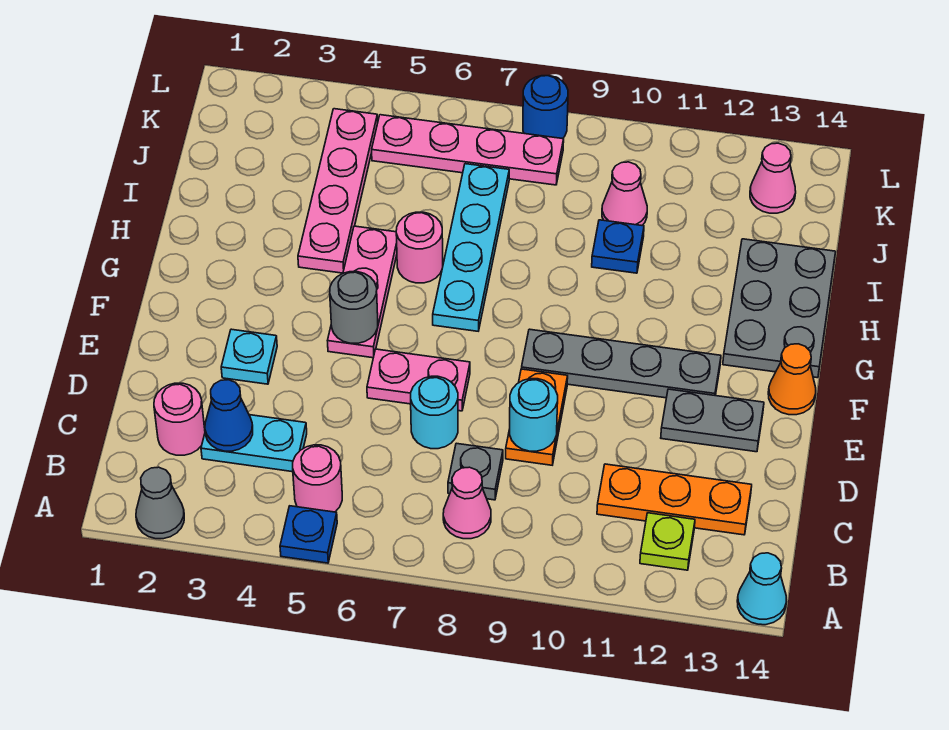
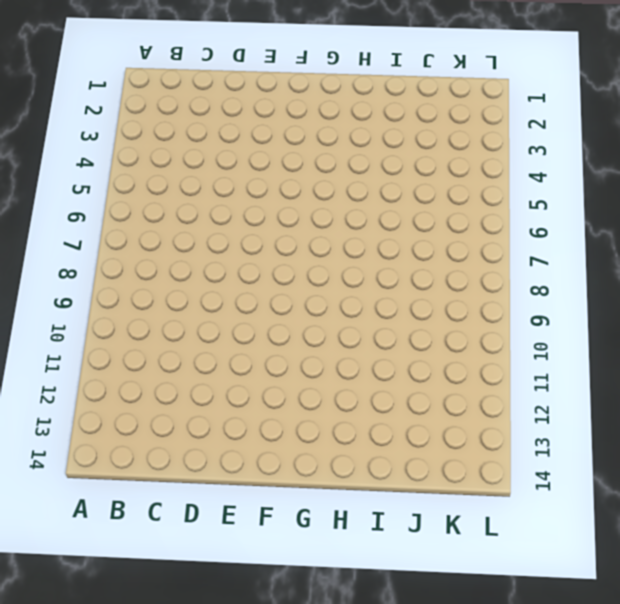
none -> grey 1x1 cone [136,467,184,539]
none -> blue 1x1 plate [280,506,337,563]
none -> cyan 1x1 cone [737,553,786,625]
none -> pink 1x1 round brick [293,445,342,512]

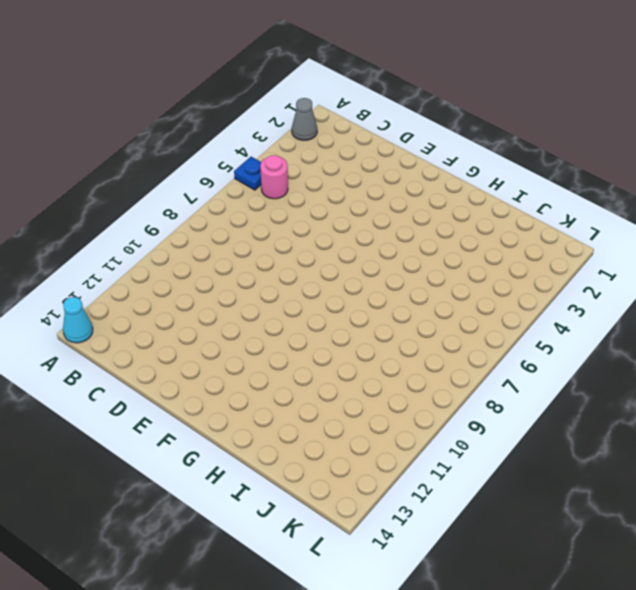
none -> pink 1x1 cone [443,467,491,539]
none -> lime 1x1 plate [640,513,695,570]
none -> pink 1x1 round brick [154,383,205,455]
none -> cyan 1x2 plate [201,415,307,472]

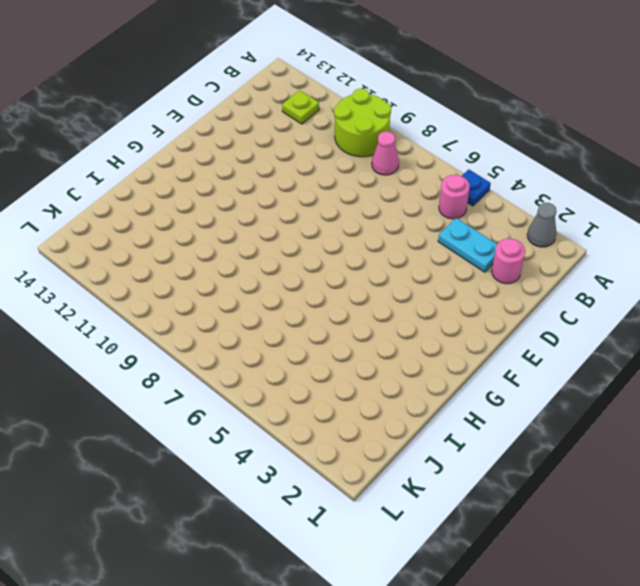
lime 2x2 round brick [334,89,391,157] -> none
none -> cyan 1x1 cone [737,553,786,625]
none -> grey 1x1 plate [448,443,503,500]
none -> orange 1x3 plate [597,464,752,535]
none -> cyan 1x1 round brick [411,376,458,449]

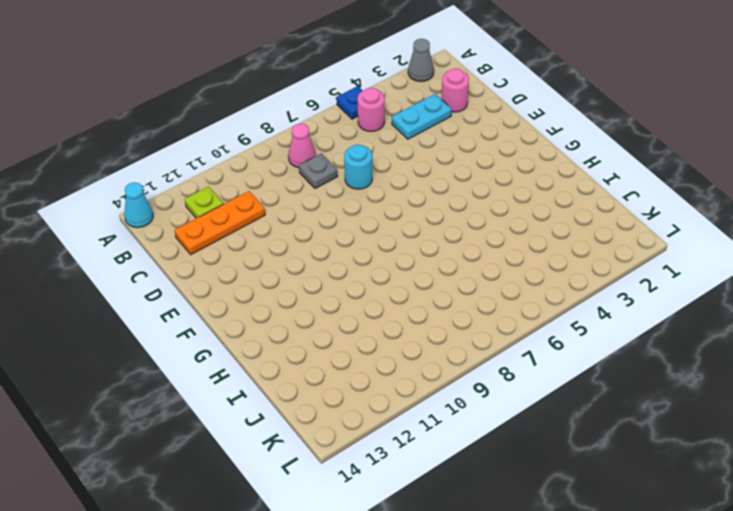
none -> orange 1x2 plate [506,369,568,465]
none -> cyan 1x1 plate [221,329,277,384]
none -> pink 1x2 plate [367,349,470,411]
none -> grey 1x2 plate [661,389,764,452]

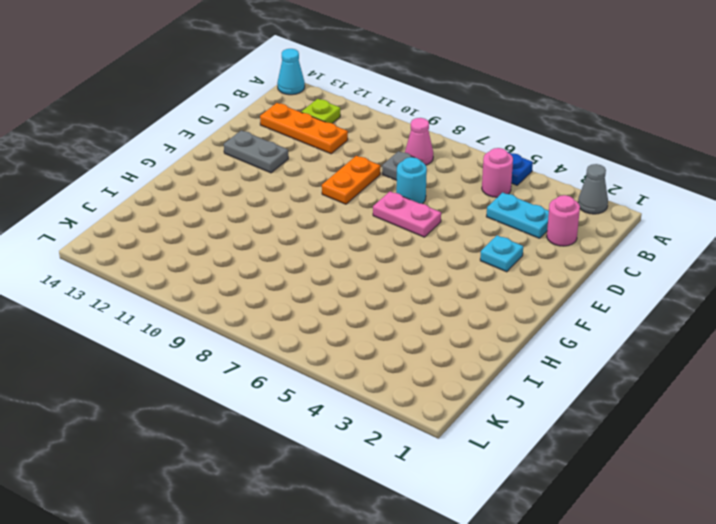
none -> pink 1x3 plate [328,226,397,358]
none -> grey 1x4 plate [522,329,721,398]
none -> orange 1x1 cone [768,344,816,415]
none -> cyan 1x4 plate [433,164,509,331]

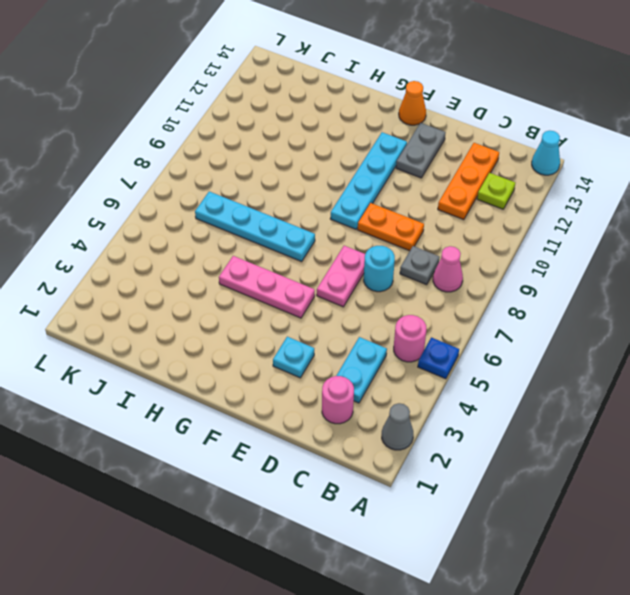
cyan 1x4 plate [330,132,407,229] -> grey 1x4 plate [522,329,721,398]
none -> grey 2x3 plate [723,239,835,378]
none -> pink 1x4 plate [298,109,378,273]
none -> pink 1x1 round brick [396,212,443,283]
none -> blue 1x1 plate [592,220,644,273]

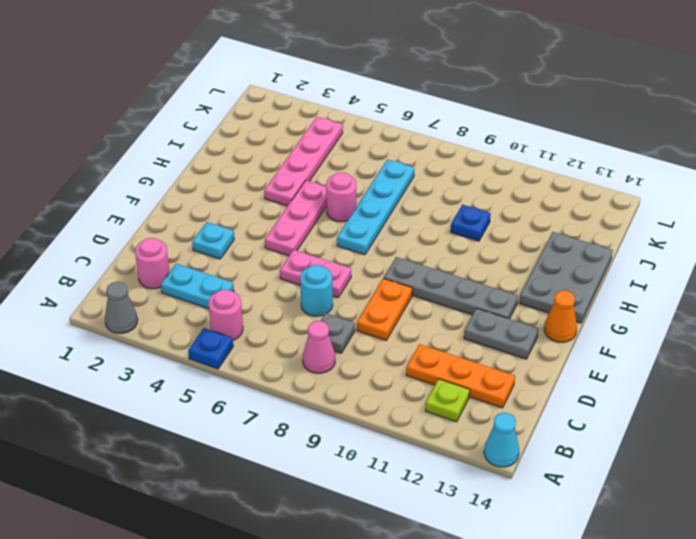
none -> pink 1x1 cone [602,162,647,225]
none -> pink 1x4 plate [372,115,564,185]
none -> pink 1x1 cone [750,143,796,213]
none -> blue 1x1 round brick [523,76,568,139]

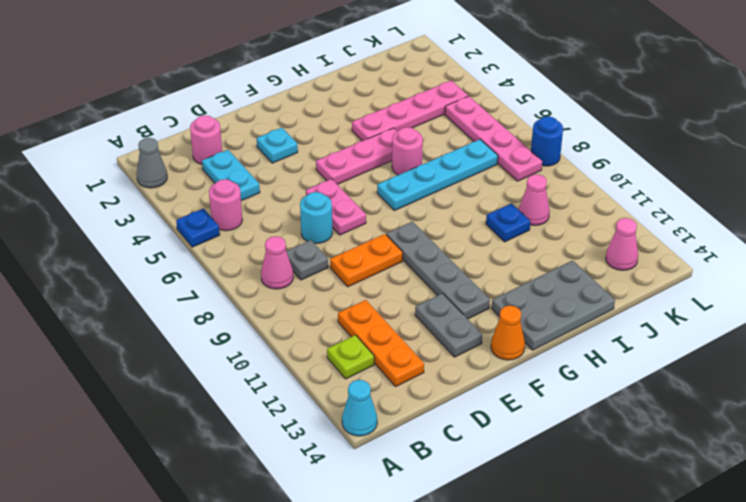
none -> blue 1x1 cone [205,380,253,451]
none -> cyan 1x1 round brick [510,379,558,451]
none -> grey 1x1 round brick [330,272,378,343]

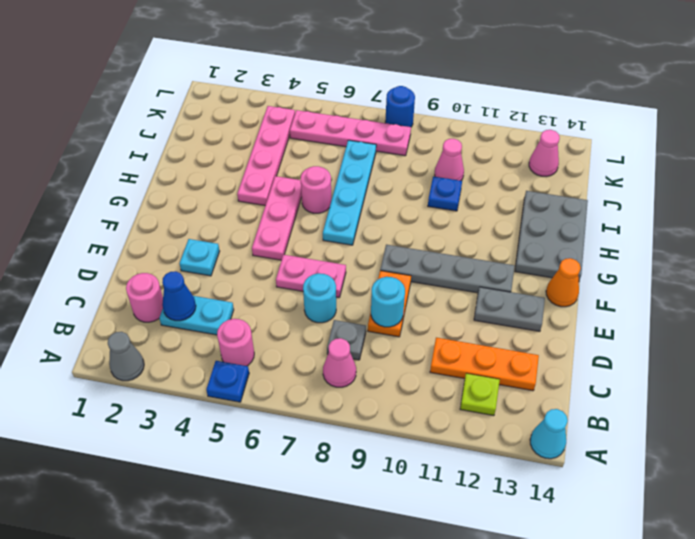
none -> grey 1x1 round brick [330,272,378,343]

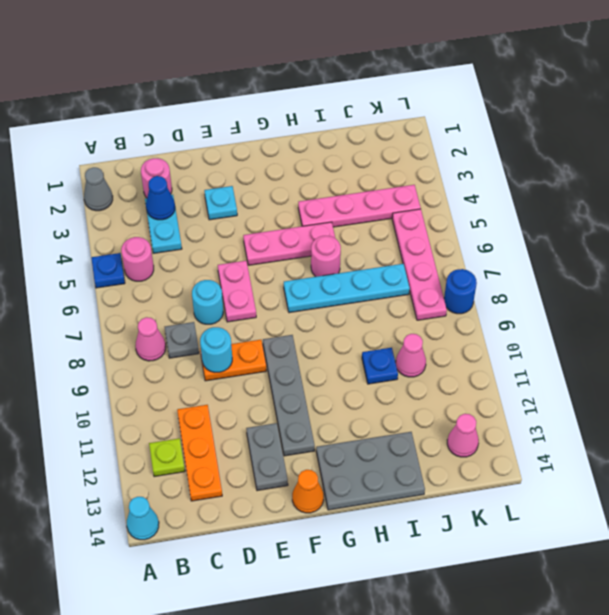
none -> grey 1x1 round brick [330,272,378,343]

